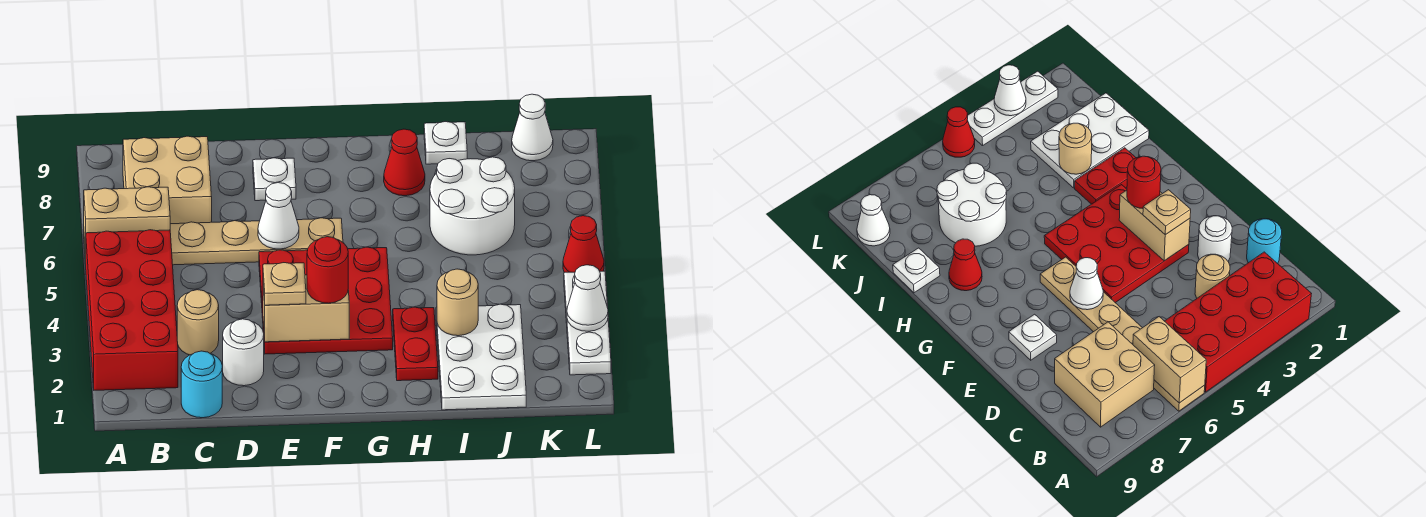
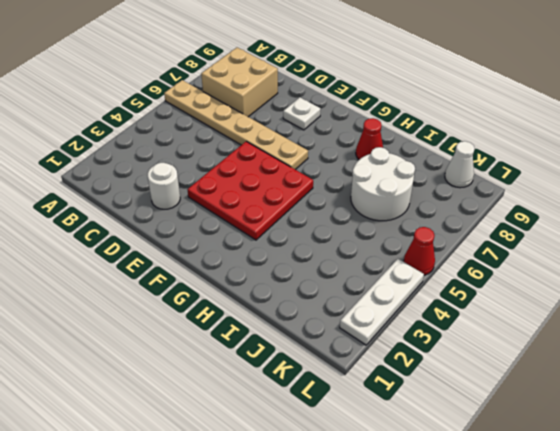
none -> red 2x4 brick [85,230,178,390]
none -> cyan 1x1 round brick [181,351,222,418]
none -> tan 1x1 round brick [177,290,219,355]

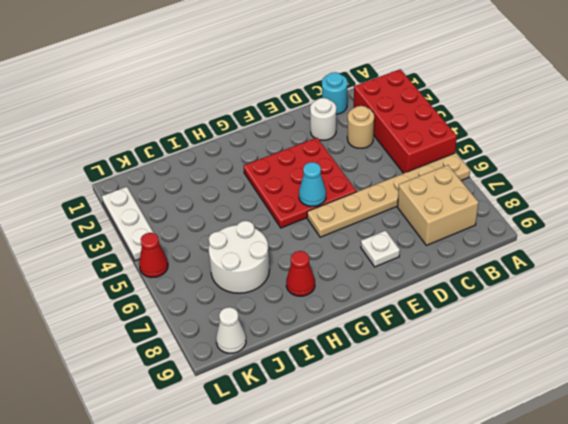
cyan 1x1 cone [299,162,326,207] -> none
none -> red 1x2 plate [393,307,438,381]
none -> white 2x3 plate [436,304,526,410]
none -> white 1x1 plate [424,122,467,164]

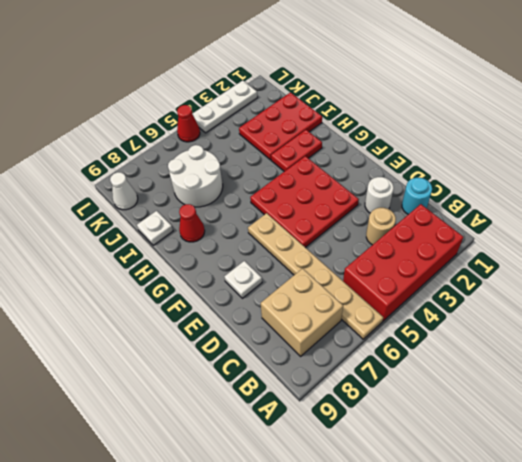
red 2x3 plate [239,93,322,160] -> white 2x3 plate [436,304,526,410]
none -> tan 1x2 brick [84,187,170,252]
none -> tan 1x2 brick [263,275,349,342]
none -> white 1x1 cone [258,183,299,249]

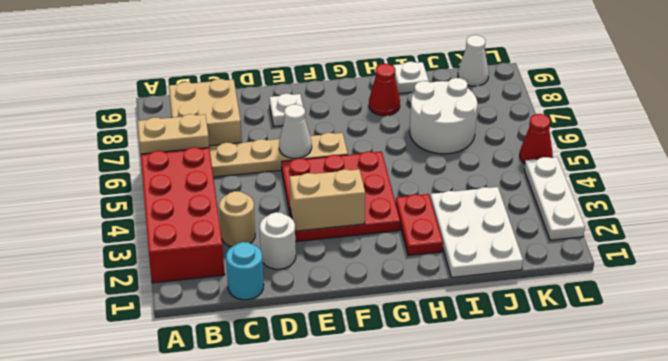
none -> tan 1x1 round brick [437,269,478,336]
none -> white 1x1 cone [567,265,608,331]
none -> tan 1x1 plate [263,263,306,305]

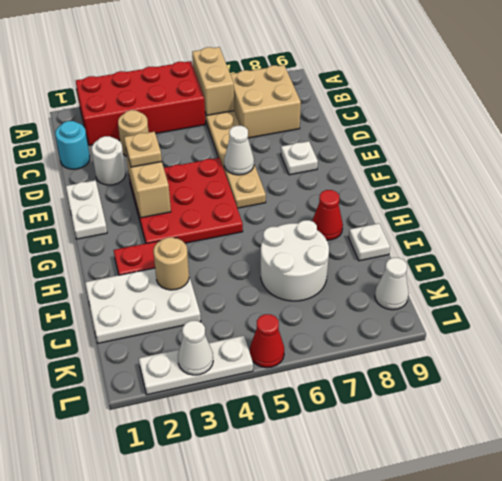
white 1x2 plate [66,180,107,239] -> none
none -> red 1x1 round brick [307,237,348,303]

